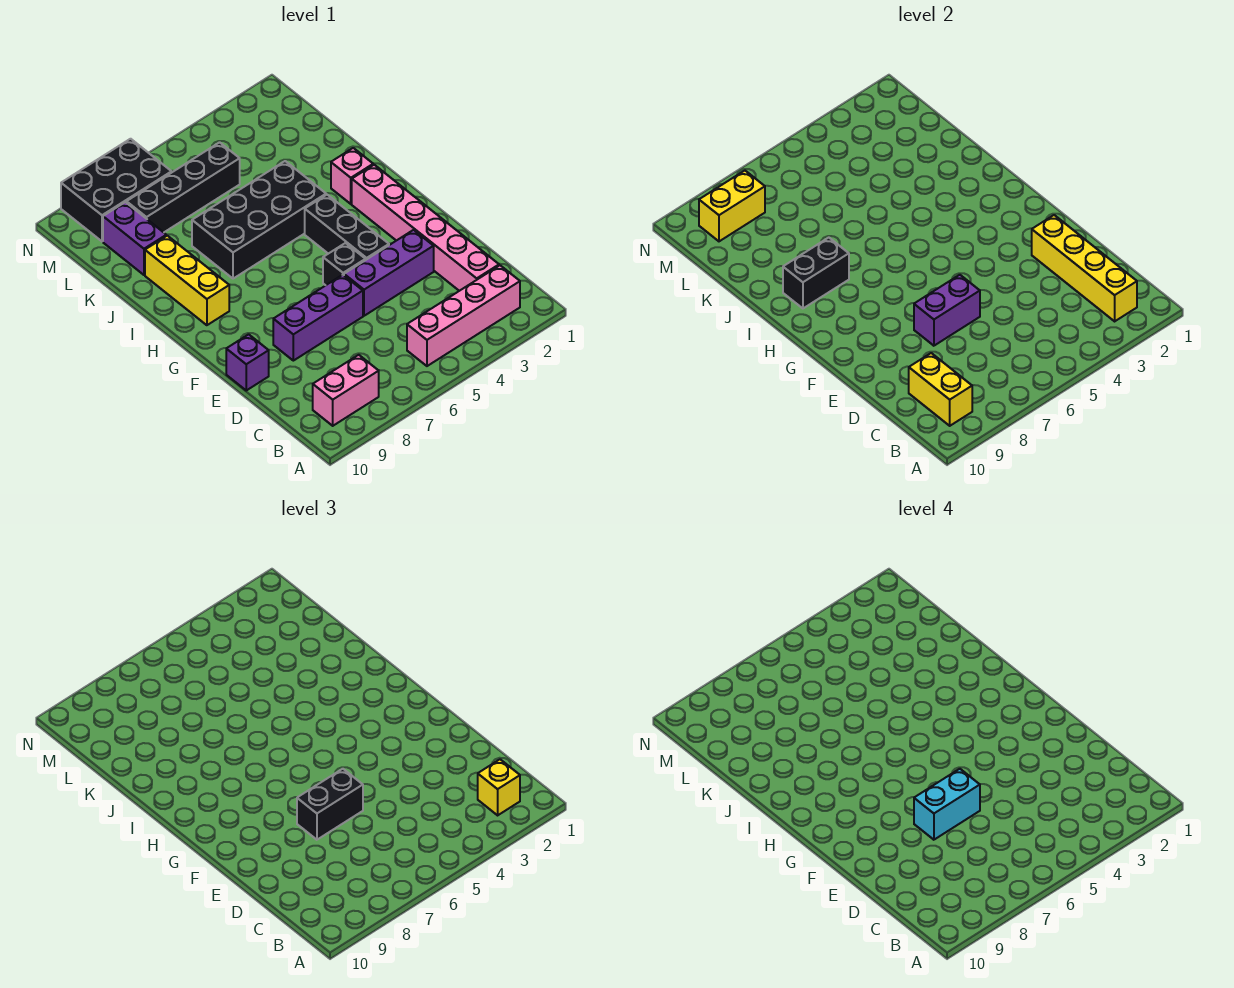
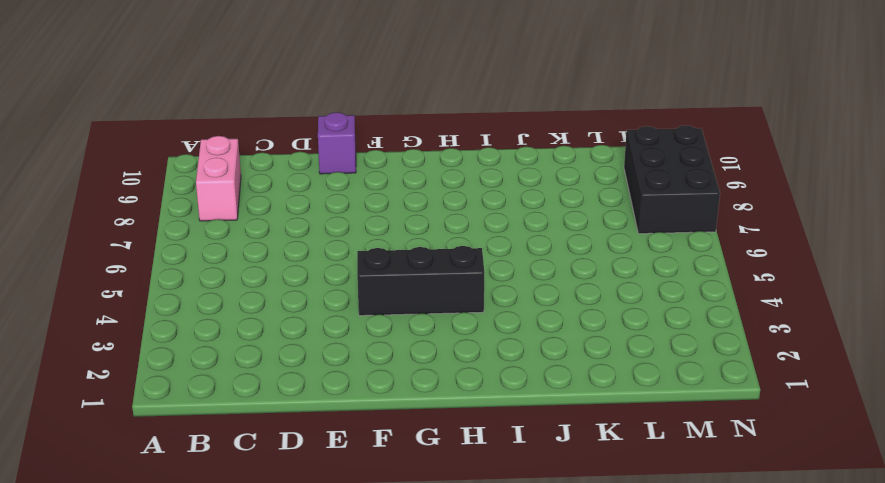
none -> pink 1x4 brick [407,265,520,366]
none -> pink 1x6 brick [352,165,499,291]
none -> purple 1x3 brick [344,230,434,316]

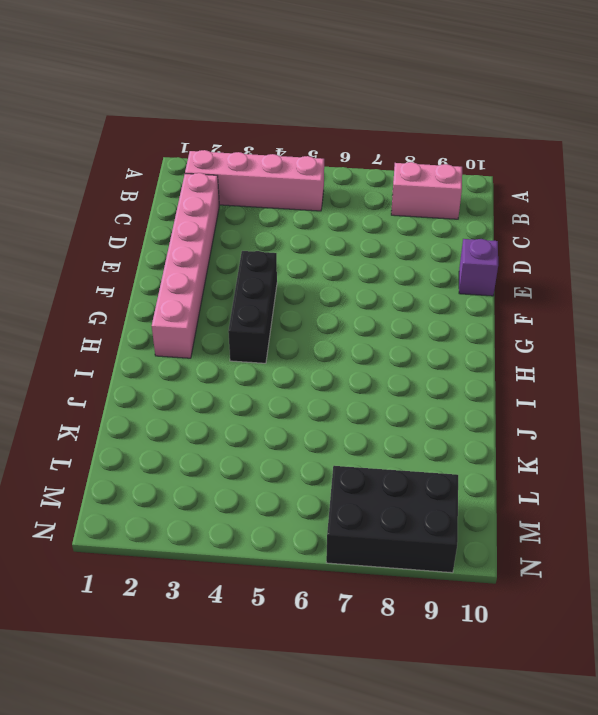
none -> purple 1x3 brick [344,230,434,316]
none -> purple 1x3 brick [273,275,363,361]
none -> black 1x1 brick [323,243,366,285]

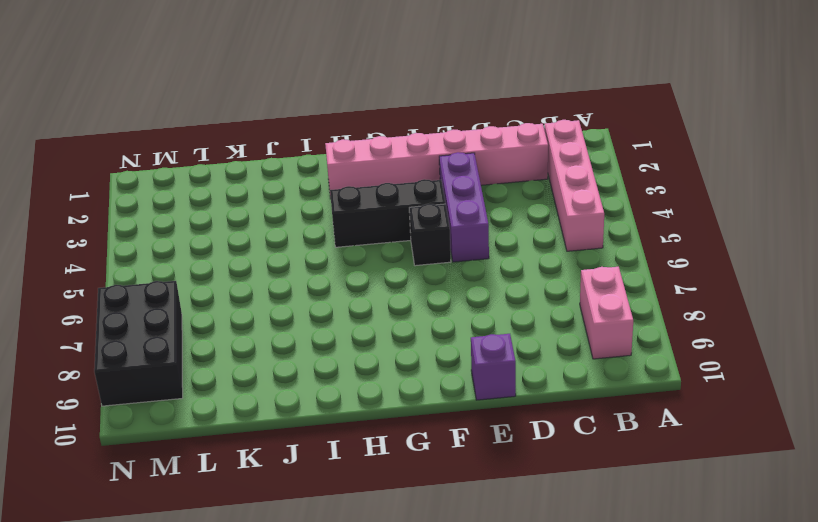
none -> purple 1x3 brick [273,275,363,361]
none -> yellow 1x3 brick [145,236,229,325]
none -> pink 1x1 brick [331,148,373,204]

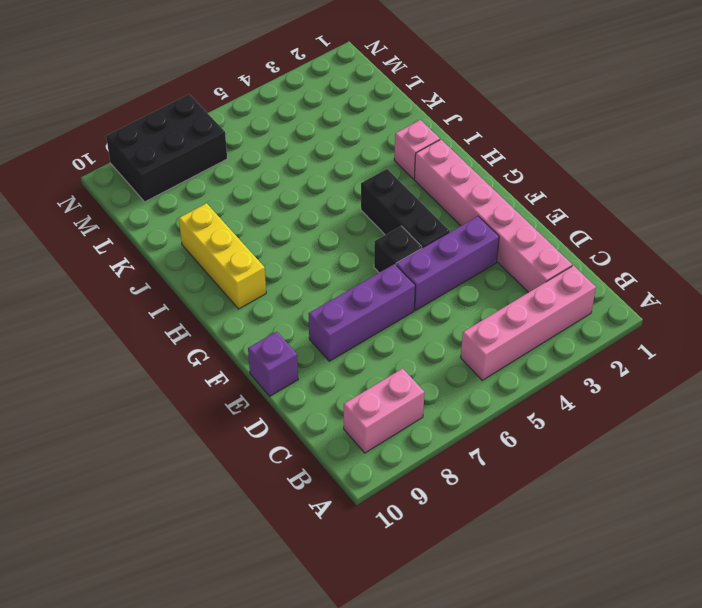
none -> black 2x4 brick [192,161,326,279]
none -> purple 1x2 brick [103,202,166,275]
none -> black 1x4 brick [127,142,240,232]

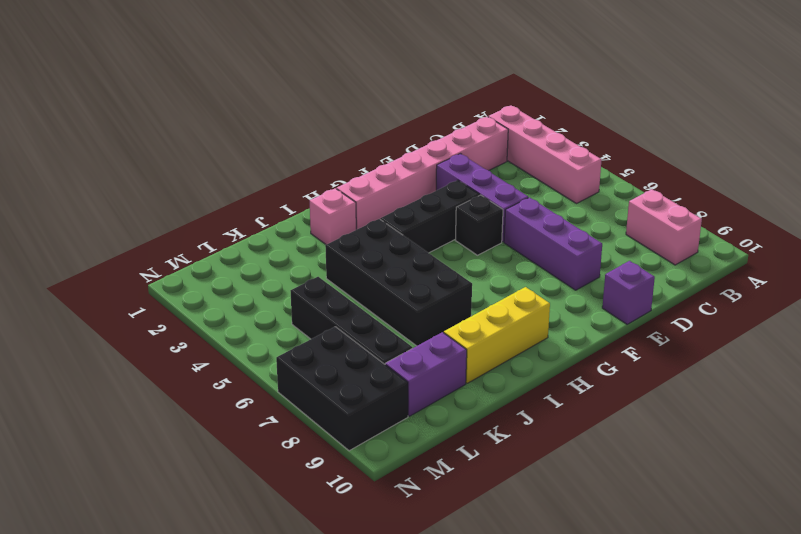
none -> yellow 1x4 brick [1032,215,1137,321]
none -> yellow 1x2 brick [909,353,972,426]
none -> purple 1x2 brick [914,275,980,346]

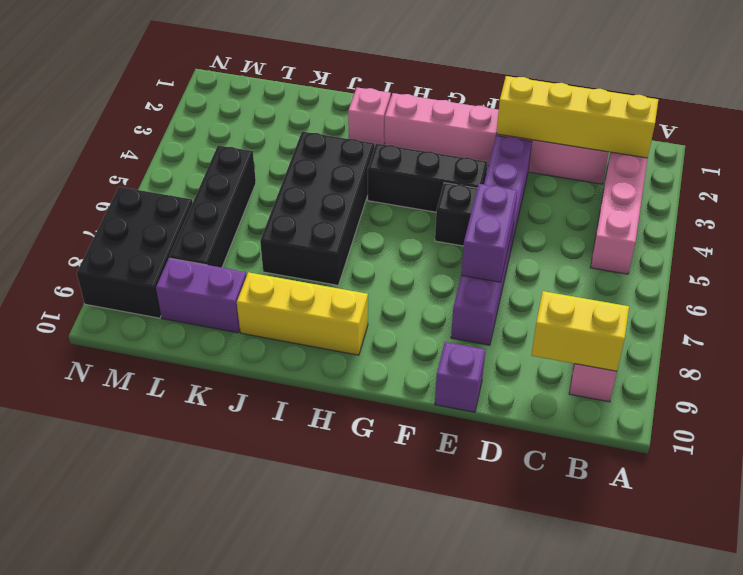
none -> black 1x2 brick [783,238,849,308]
none -> yellow 1x2 brick [699,171,765,241]
none -> yellow 1x1 brick [478,759,520,815]

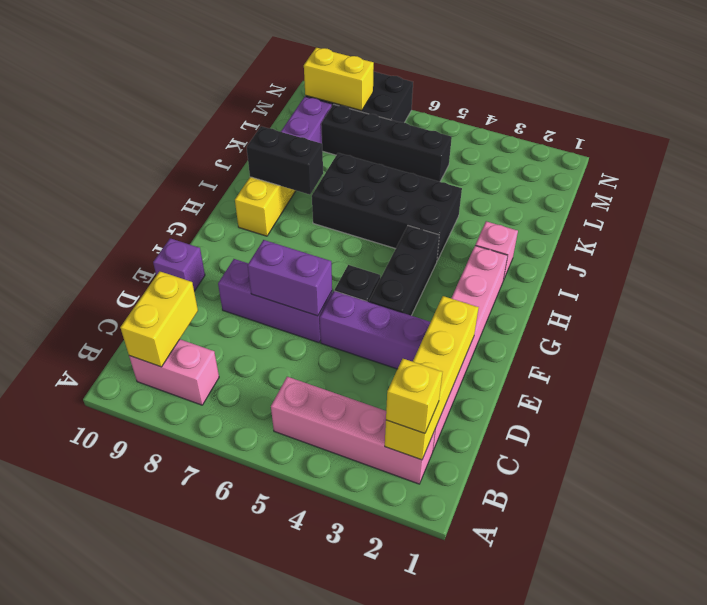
none -> black 1x2 brick [297,769,363,840]
none -> cyan 1x2 brick [914,769,980,840]

